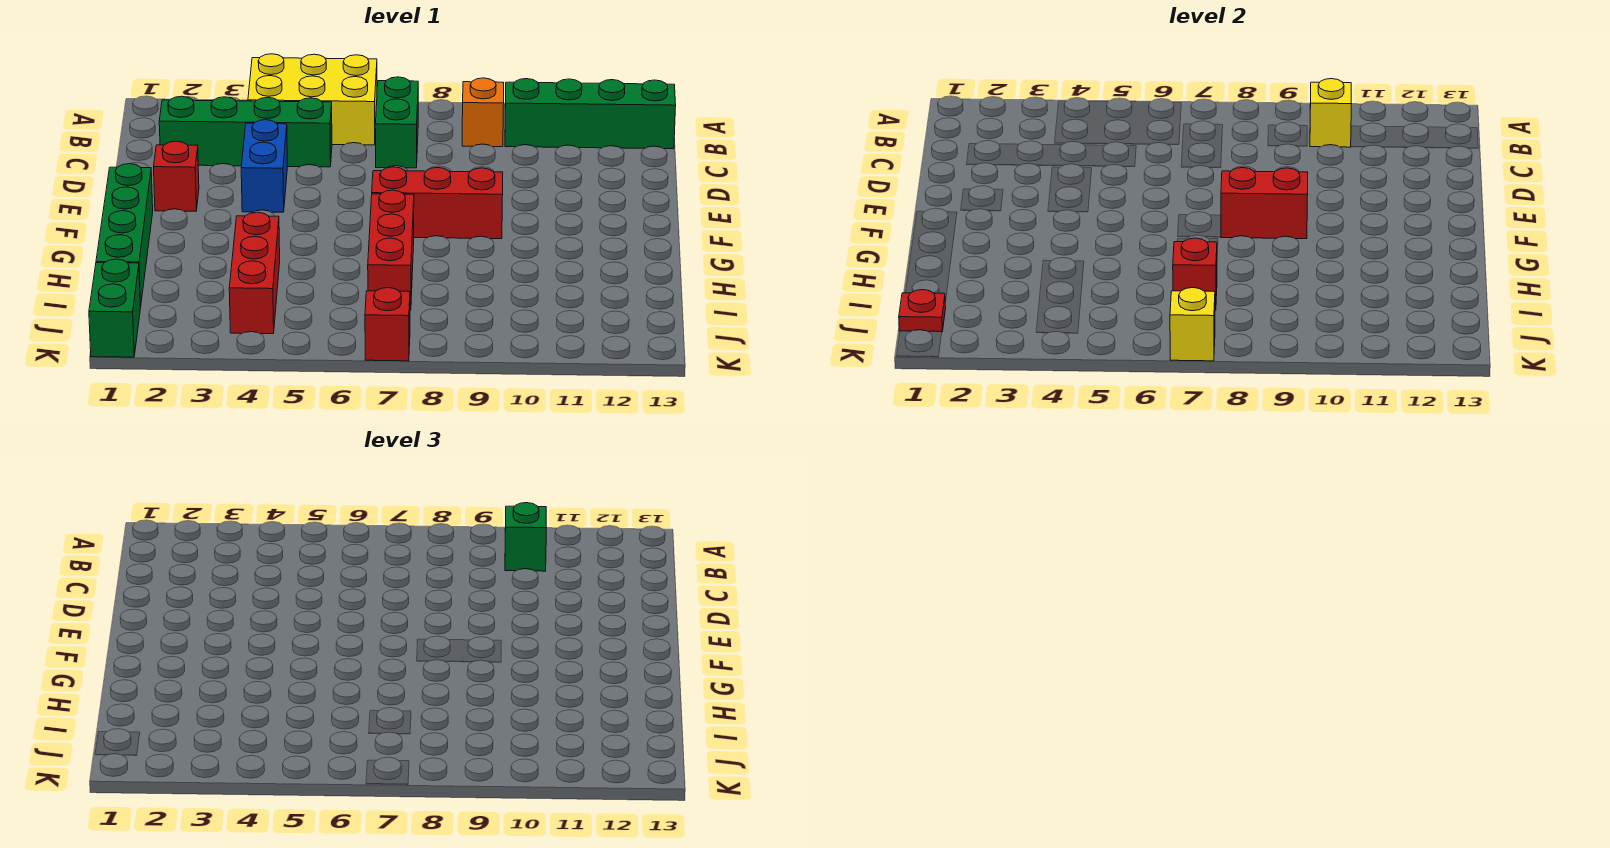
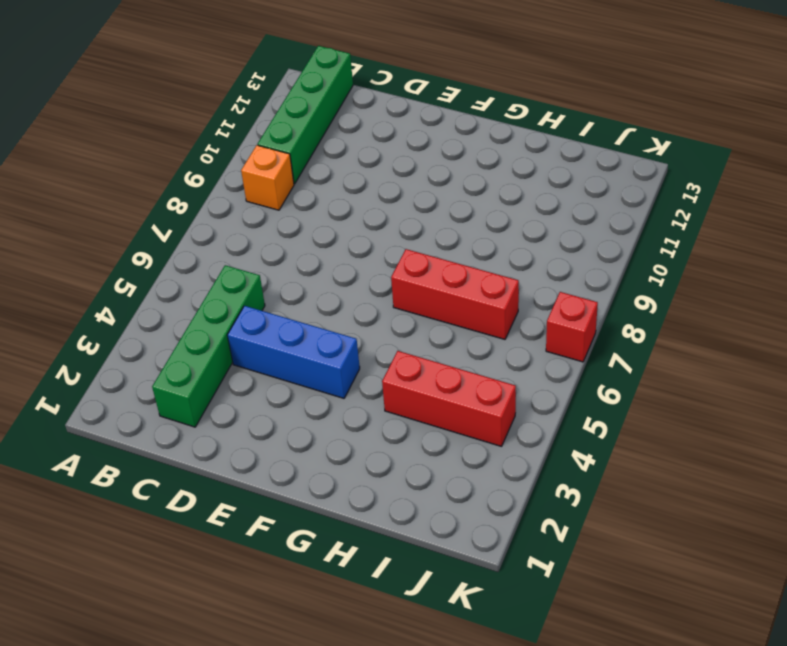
blue 1x3 brick [227,306,360,398] -> blue 1x2 brick [241,120,287,212]
none -> yellow 2x3 brick [248,54,377,145]
none -> green 1x2 brick [375,77,418,168]
none -> red 1x1 brick [154,141,199,211]

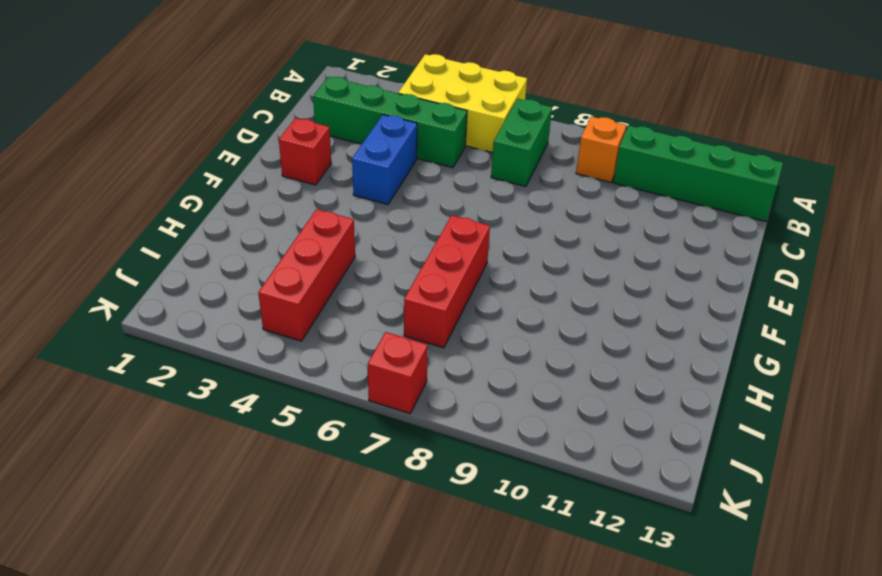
none -> green 1x4 brick [96,164,153,306]
none -> red 1x3 brick [372,167,503,239]
none -> green 1x2 brick [89,259,141,357]

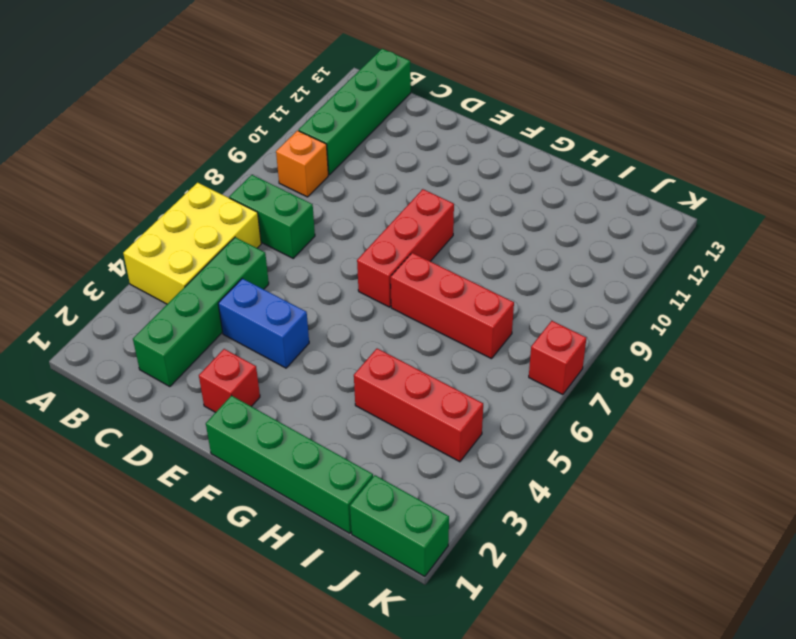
none -> yellow 1x1 brick [1310,79,1352,147]
none -> red 1x2 brick [1221,168,1308,239]
none -> red 1x1 brick [1173,238,1217,310]

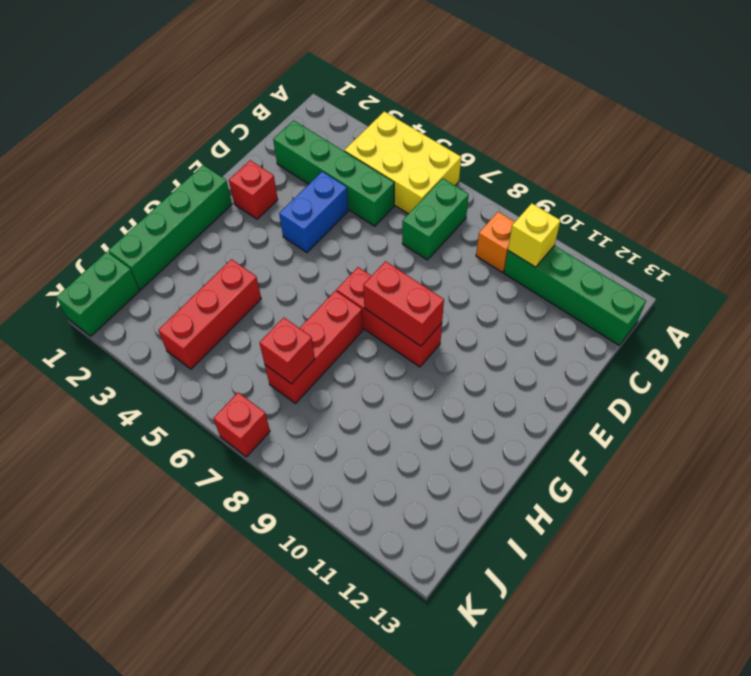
none -> red 1x1 plate [899,290,946,332]
none -> yellow 1x1 brick [1170,288,1215,361]
none -> green 1x1 brick [505,503,547,571]

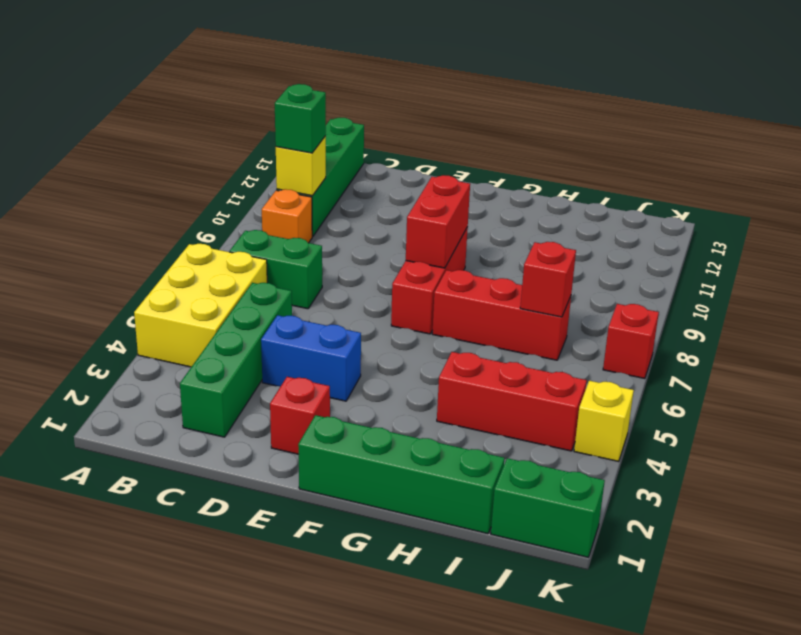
yellow 1x1 brick [574,381,634,462] -> yellow 1x1 brick moved to [1170,288,1215,361]
none -> red 1x1 plate [899,290,946,332]

